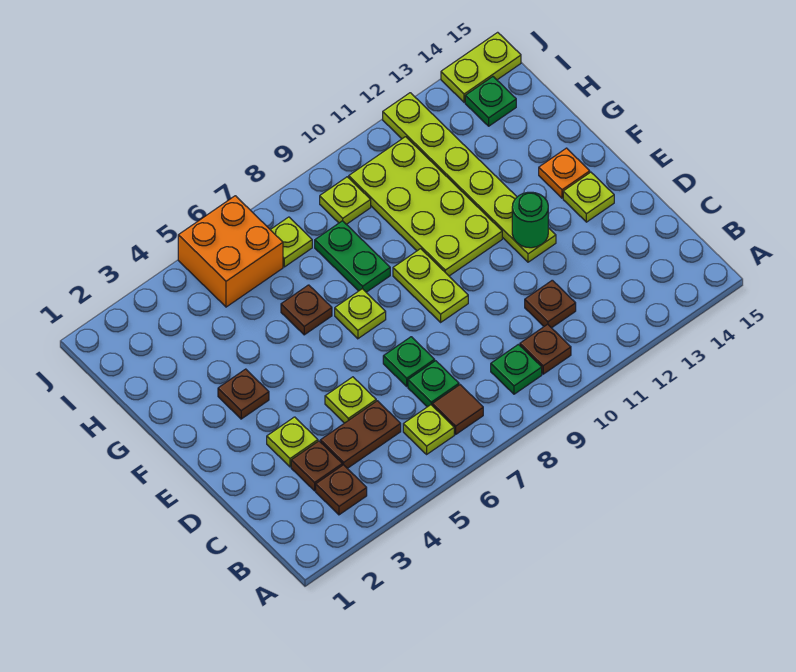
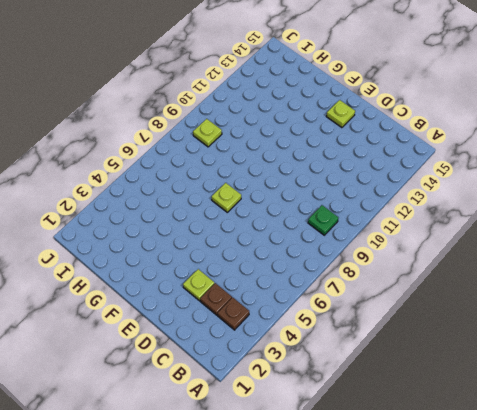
none -> lime 1x1 plate [403,405,454,454]
none -> brown 1x1 tile [432,385,483,434]
none -> brown 1x1 plate [520,324,571,374]

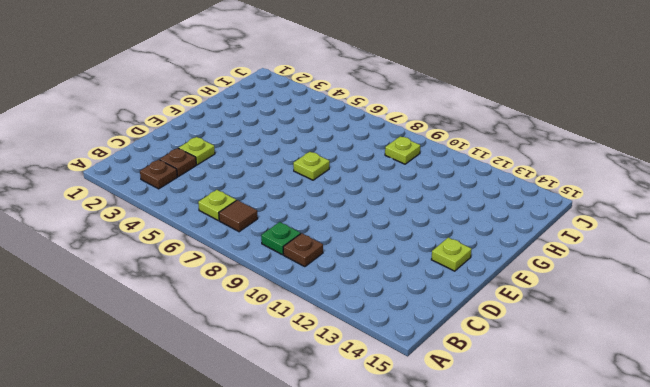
none -> brown 1x2 plate [320,401,401,468]
none -> green 1x1 plate [408,361,459,407]
none -> brown 1x1 plate [525,280,576,328]

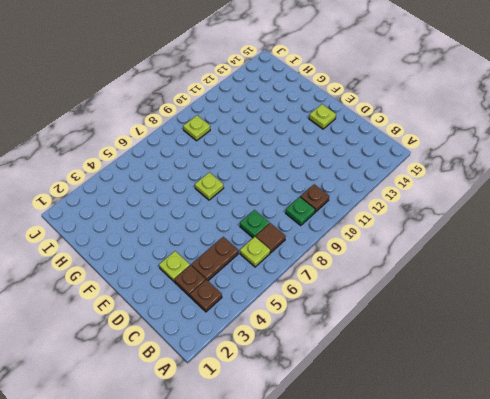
none -> brown 1x1 plate [525,280,576,328]
none -> lime 1x1 plate [325,377,376,423]
none -> green 1x1 plate [383,337,435,386]

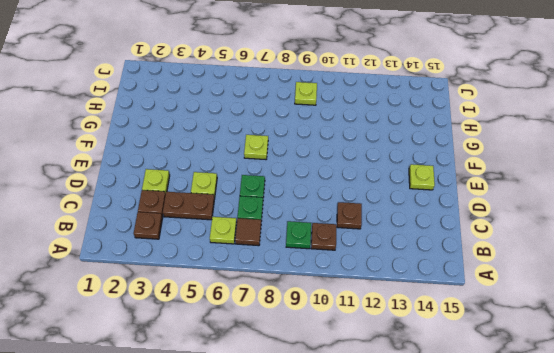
none -> lime 1x2 plate [393,249,468,322]
none -> lime 1x6 plate [383,93,556,262]
none -> brown 1x1 plate [218,369,269,419]

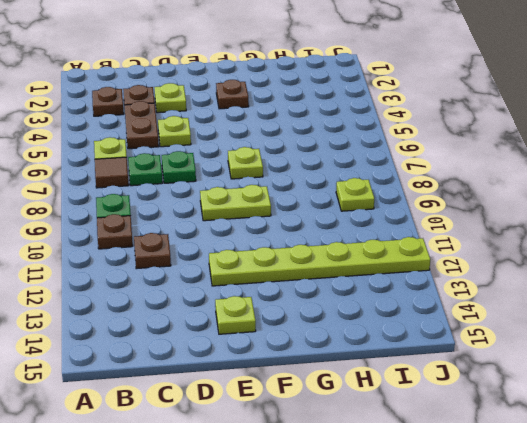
none -> lime 2x4 plate [349,137,502,276]
none -> orange 1x1 plate [539,148,590,198]
none -> brown 1x1 plate [281,285,332,335]

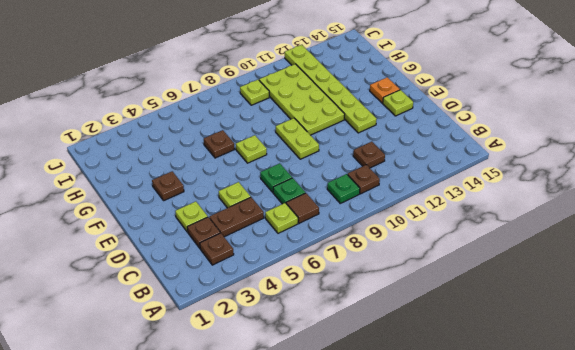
none -> green 1x2 plate [315,221,390,292]
none -> orange 2x2 brick [178,196,283,307]
none -> lime 1x1 plate [270,217,312,267]

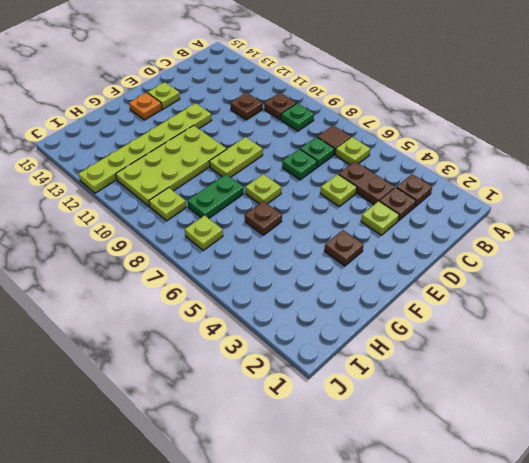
none -> orange 2x2 brick [178,196,283,307]
none -> green 1x1 plate [465,77,516,126]
none -> lime 1x2 plate [441,32,521,102]

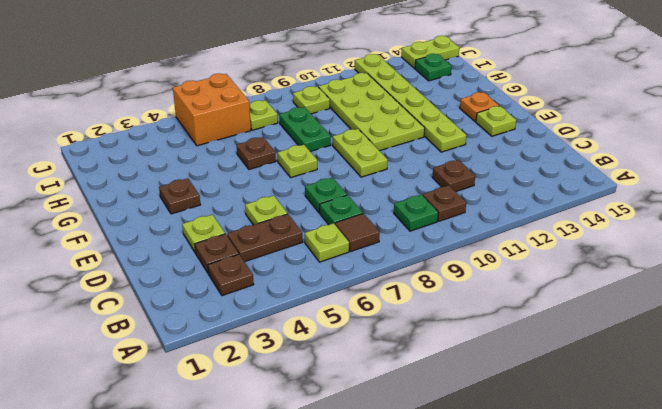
none -> green 1x1 round brick [512,192,548,248]

